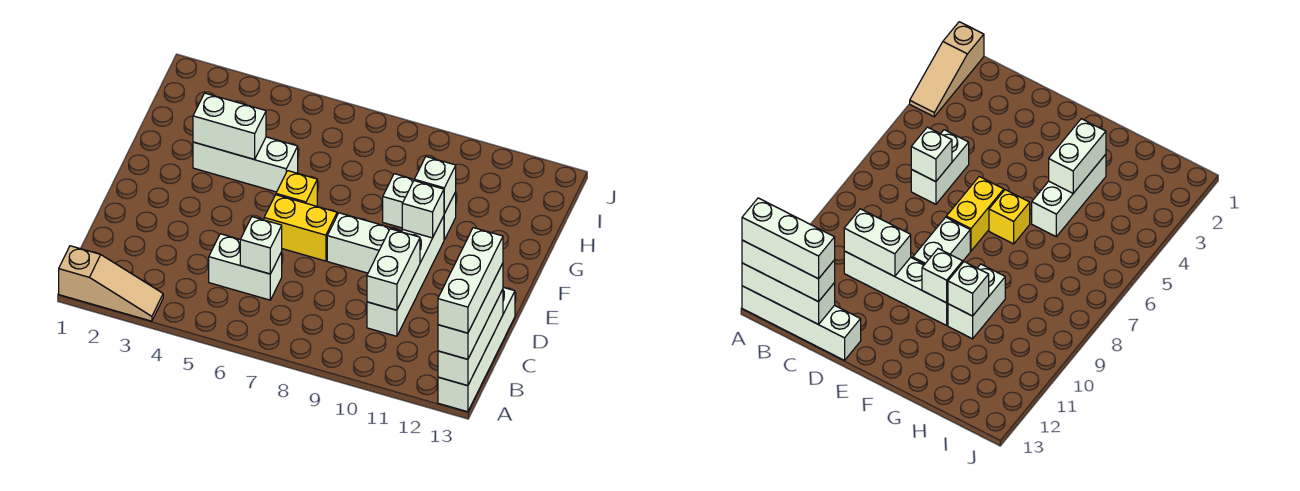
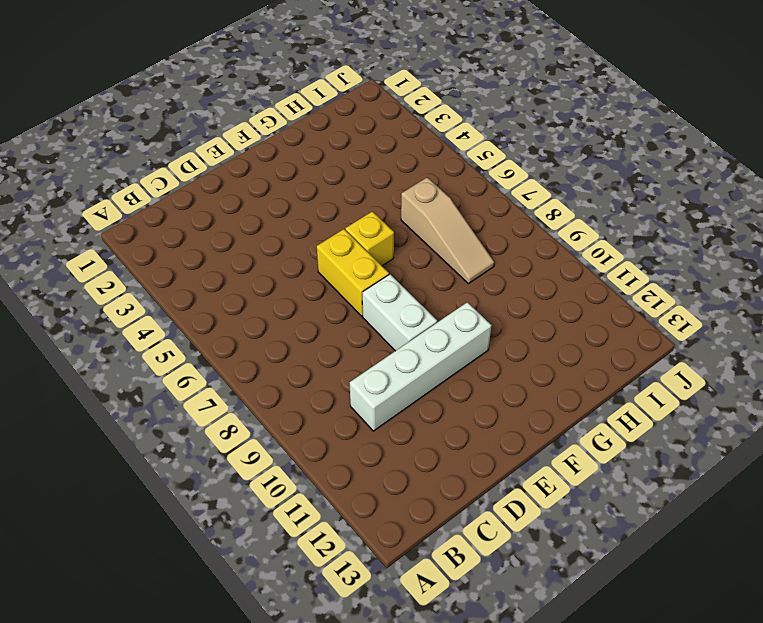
tan 1x3 slope [401,177,494,284] -> tan 1x3 slope moved to [59,246,163,321]
none -> white 1x4 brick [438,287,515,412]
none -> white 1x2 brick [209,234,282,300]
none -> white 1x3 brick [193,137,298,192]

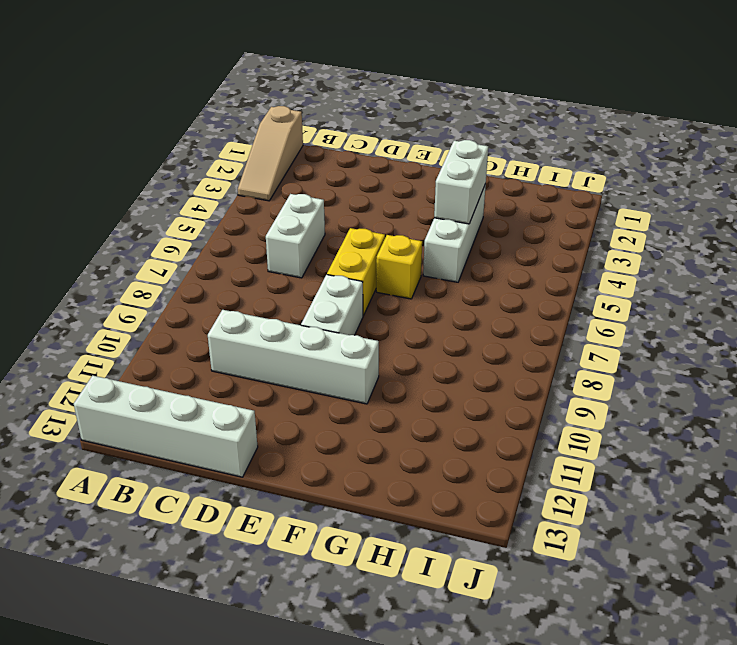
none -> white 1x2 brick [383,174,456,240]
none -> white 1x3 brick [438,289,503,386]
none -> white 1x1 brick [240,217,282,274]

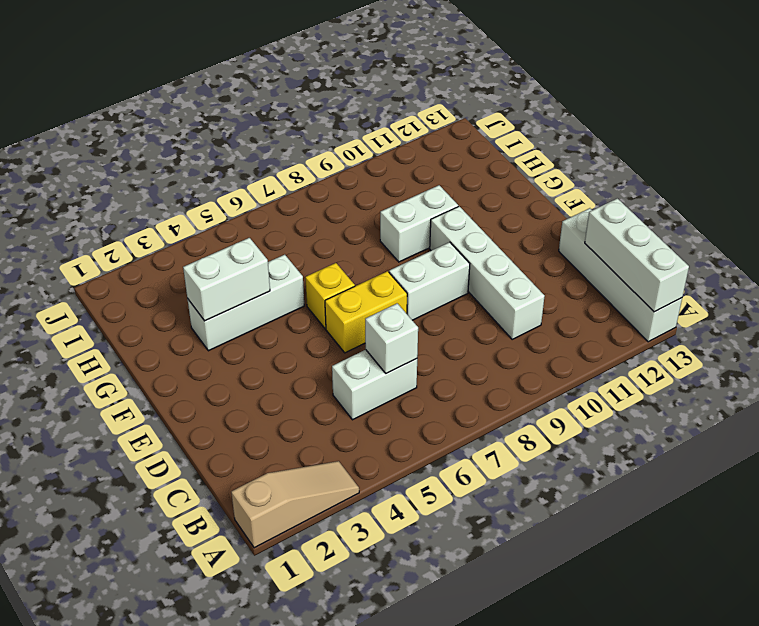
none -> white 1x2 brick [367,229,420,310]
none -> white 1x1 brick [402,181,444,238]
none -> white 1x1 brick [414,157,456,214]

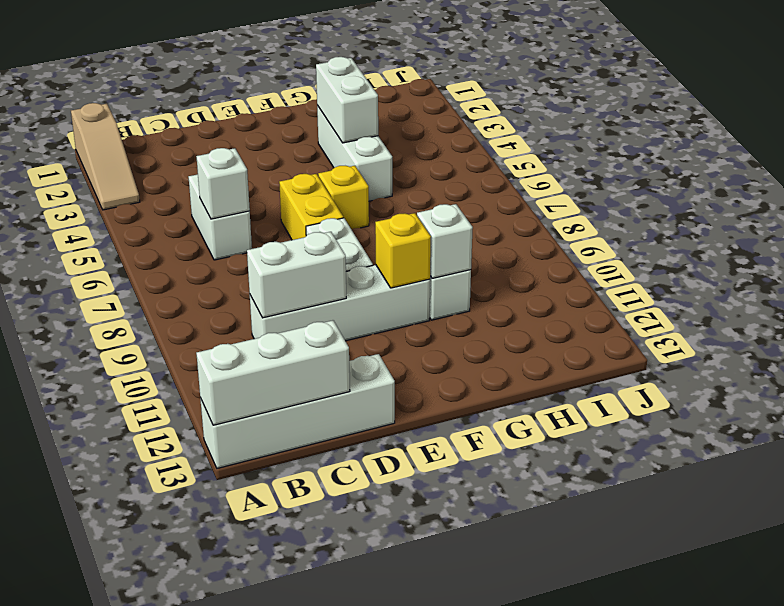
yellow 1x1 brick [375,213,431,288] -> white 1x1 brick [402,181,444,238]
none -> white 1x3 brick [438,263,503,359]
none -> white 1x3 brick [438,228,503,333]

